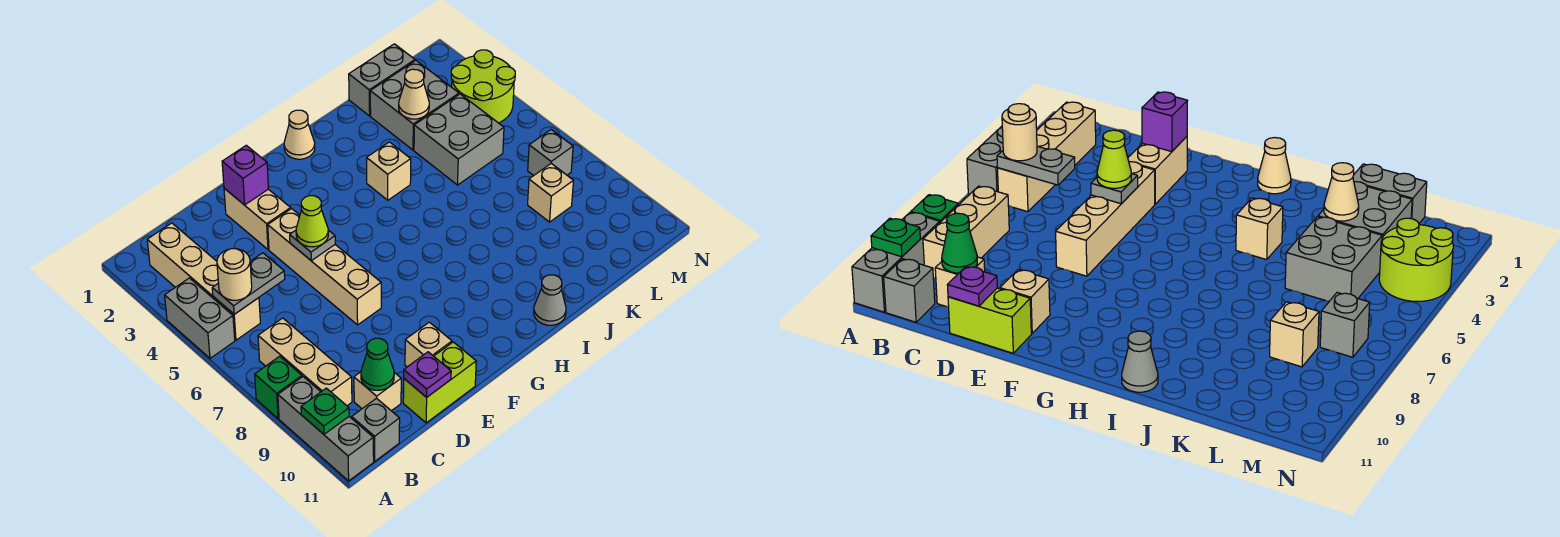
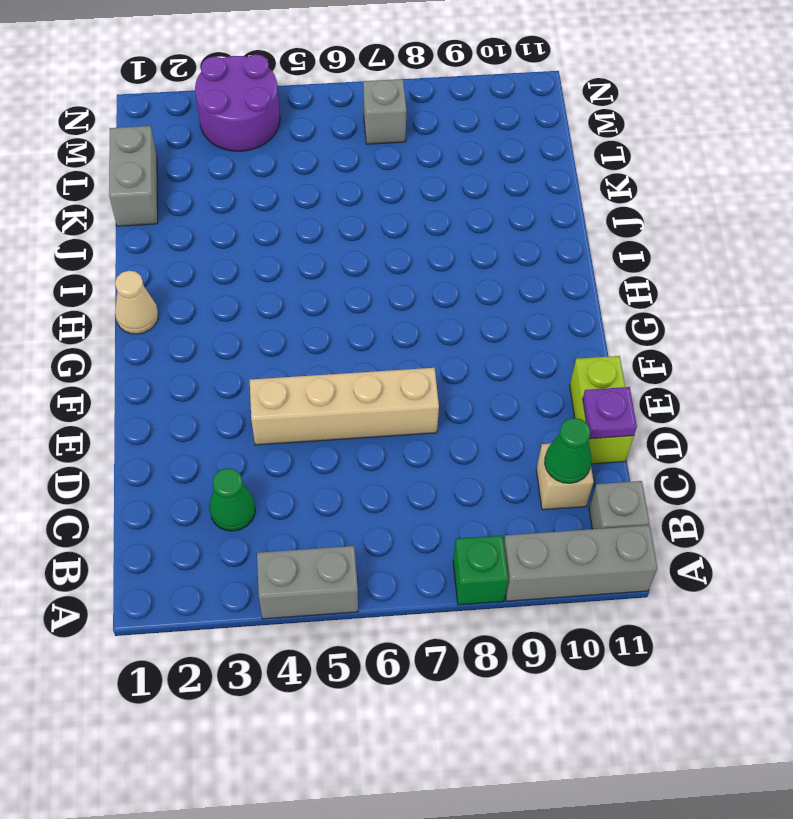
green 1x1 cone [209,468,255,531] -> none
purple 2x2 round brick [195,54,280,151] -> lime 2x2 round brick [451,50,515,123]
none -> tan 1x4 brick [147,223,260,340]
none -> tan 1x3 brick [258,318,352,406]
none -> tan 1x2 brick [224,188,291,249]

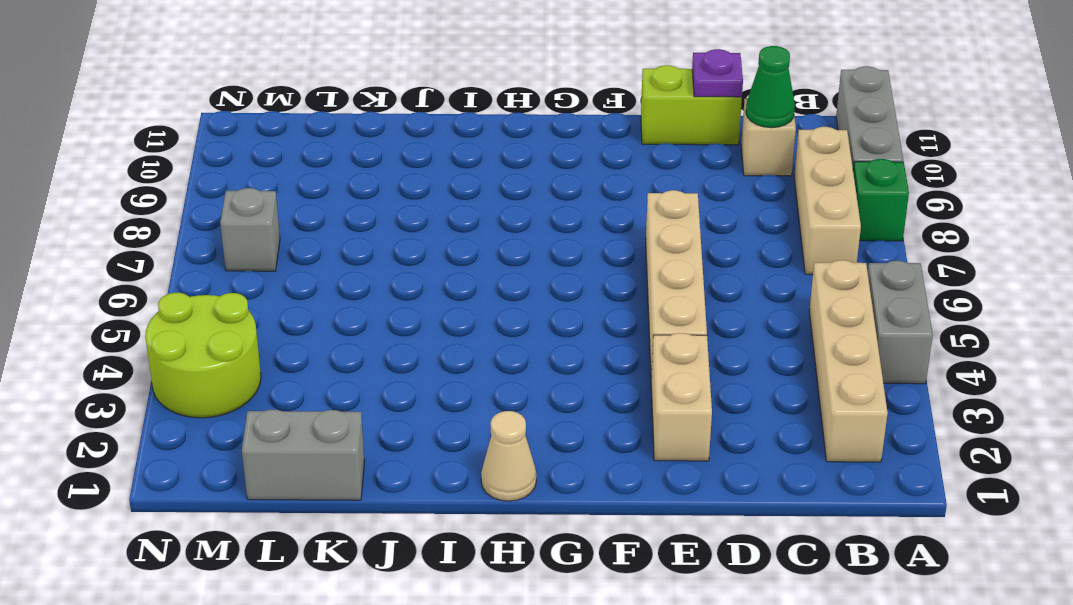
none -> grey 1x1 brick [352,398,400,461]
none -> tan 1x1 brick [405,322,452,367]
none -> tan 1x1 brick [367,142,411,200]

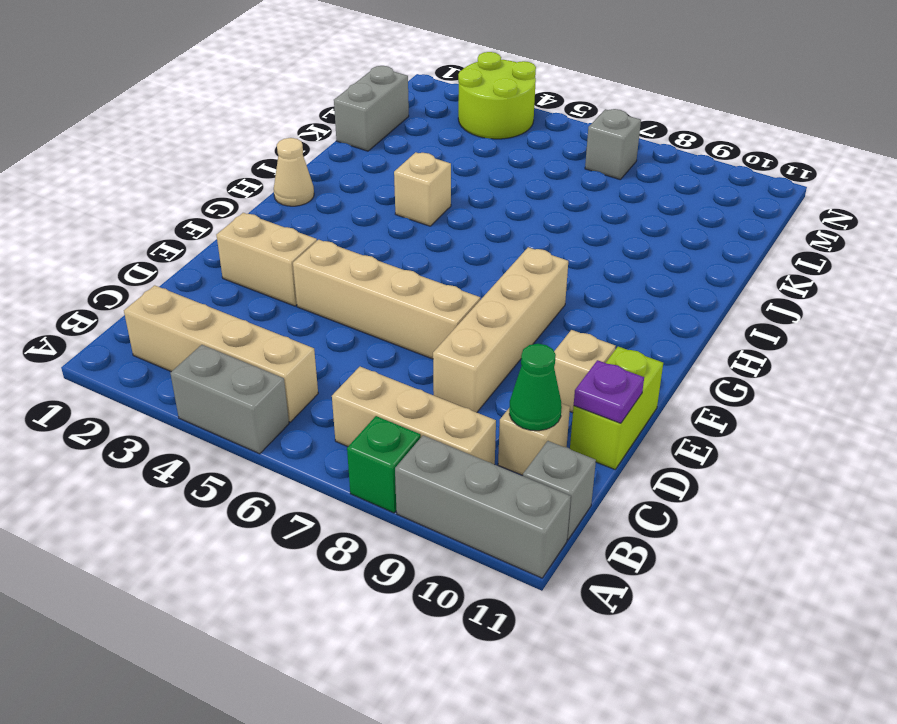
tan 1x4 brick [433,247,568,412] -> none
none -> grey 1x1 cone [534,275,566,325]
none -> grey 2x2 brick [370,61,459,150]
none -> grey 2x2 brick [414,94,504,185]

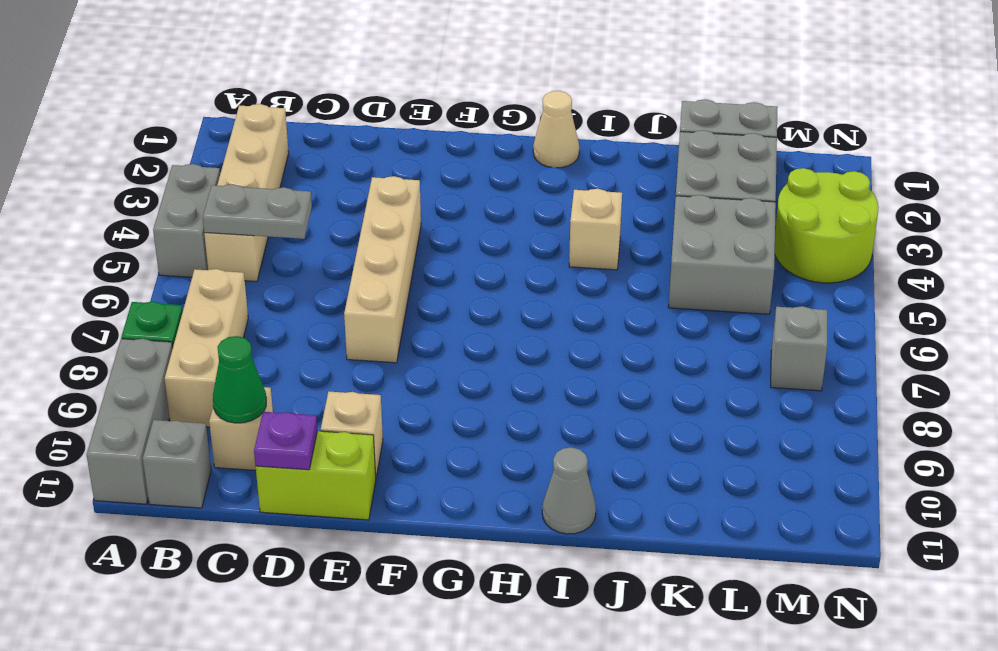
none -> tan 1x2 brick [224,188,291,249]
none -> tan 1x1 brick [528,163,573,222]
none -> green 1x1 plate [301,388,349,434]

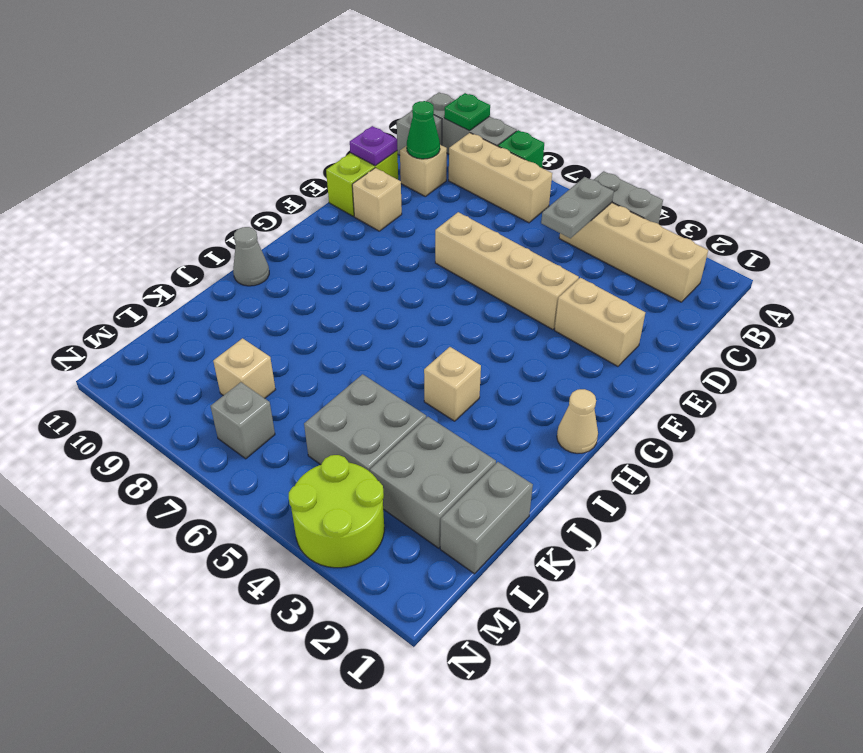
none -> purple 1x1 brick [222,145,269,205]
none -> grey 1x1 plate [290,230,335,261]
none -> tan 1x1 cone [399,69,429,119]

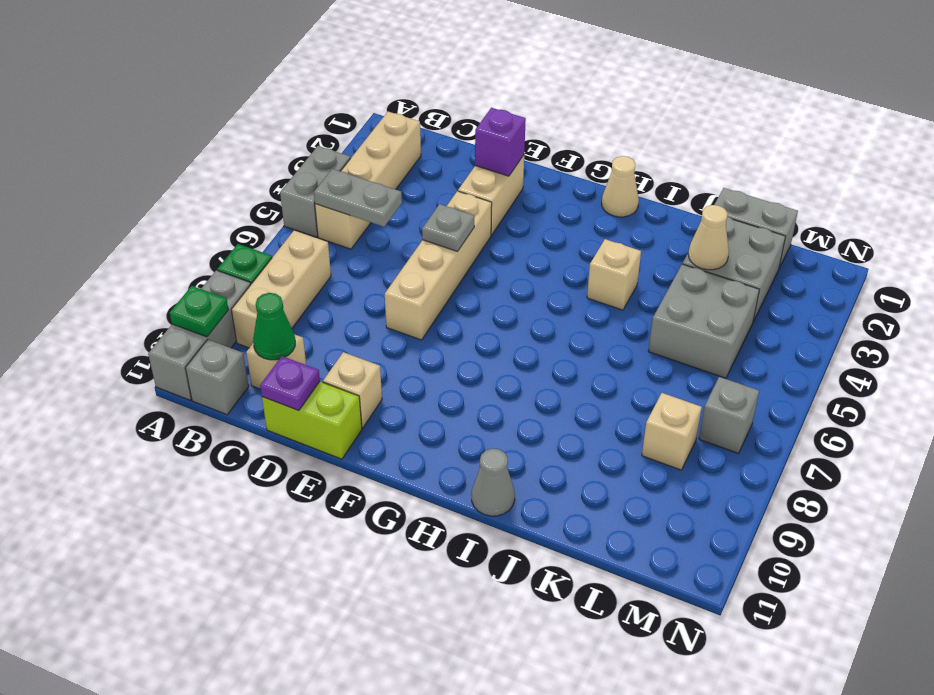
none -> lime 2x2 round brick [451,50,515,123]
none -> tan 1x1 round brick [217,249,252,300]
none -> lime 1x1 cone [296,196,328,247]

